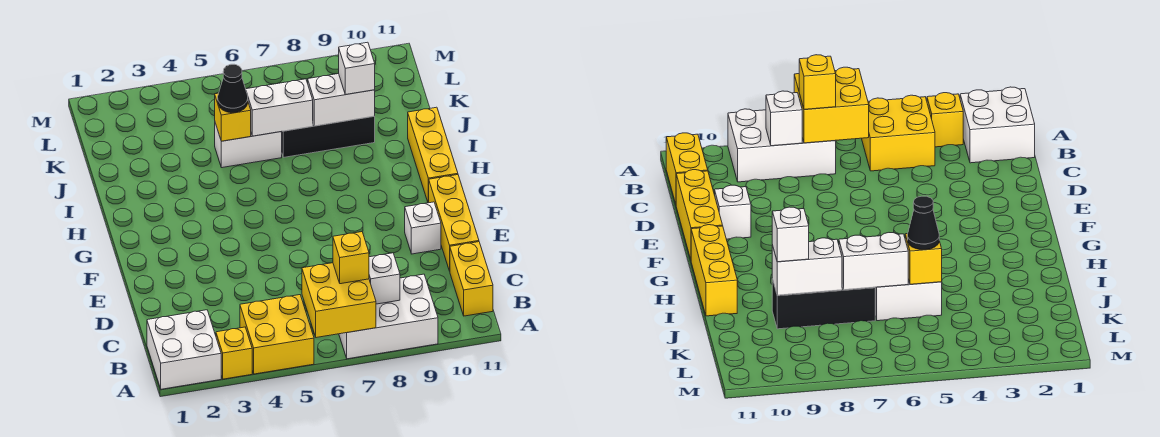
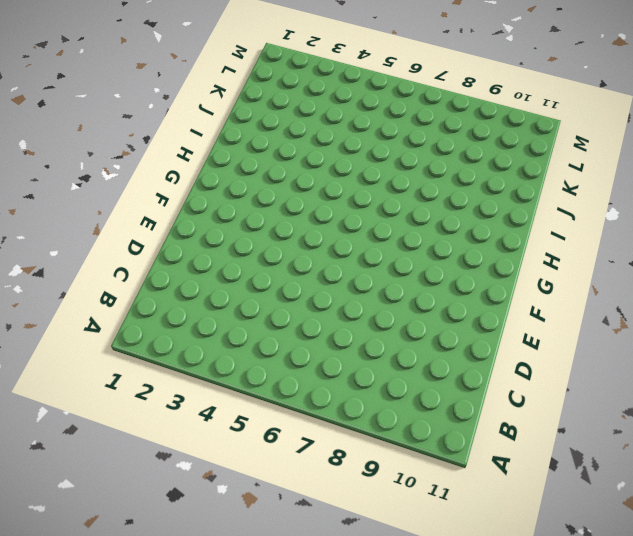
none -> white 2x2 brick [147,310,221,389]
none -> yellow 1x1 brick [216,327,252,379]
none -> yellow 2x2 brick [240,295,314,374]

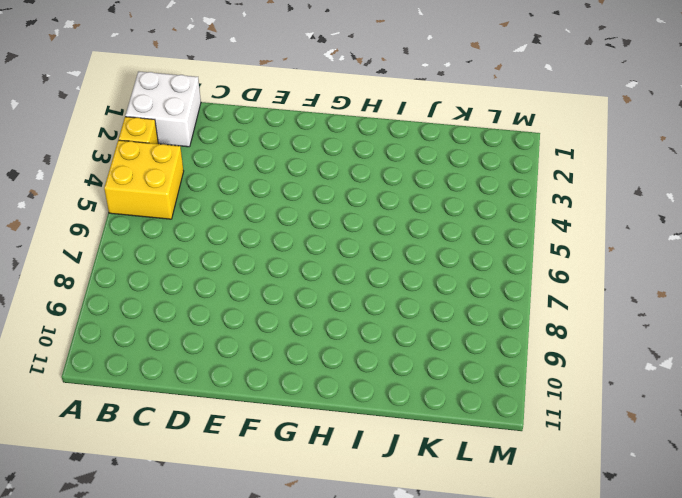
none -> white 2x3 brick [339,274,438,359]
none -> yellow 1x2 brick [450,242,493,316]
none -> yellow 1x3 brick [429,175,479,271]

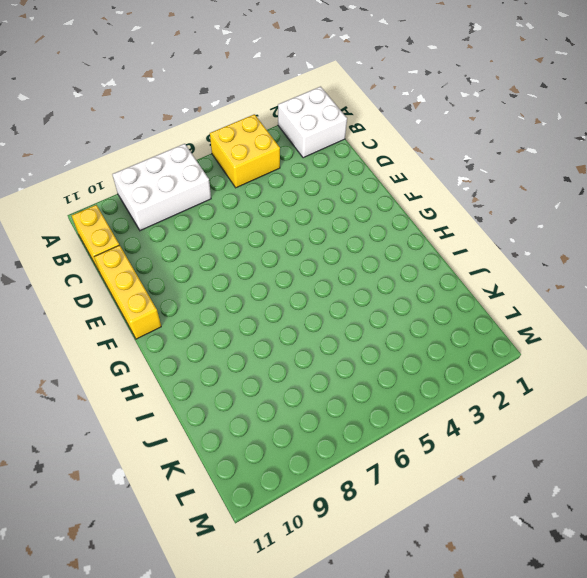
none -> yellow 1x1 brick [216,327,252,379]
none -> white 1x1 brick [405,202,441,254]
none -> yellow 1x3 brick [408,107,458,203]

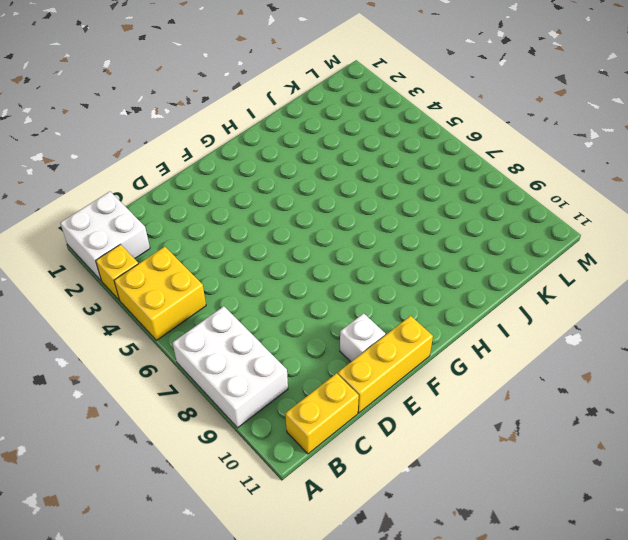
none -> yellow 1x3 brick [408,107,458,203]
none -> white 1x2 brick [215,123,282,168]
none -> black 1x3 brick [282,116,375,157]

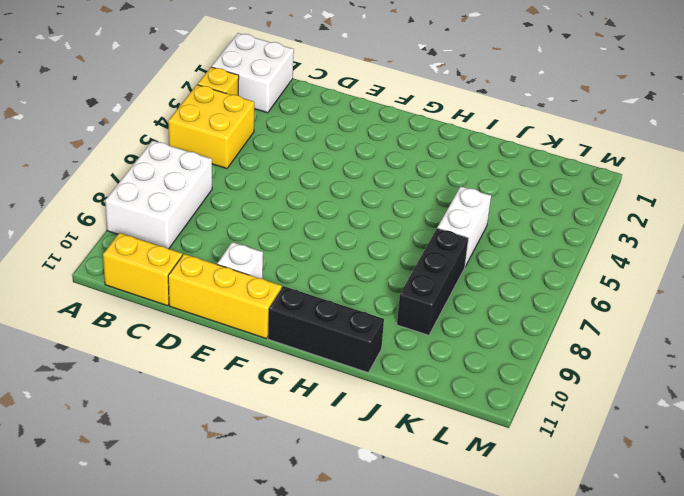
black 1x3 brick [268,286,384,372] -> yellow 1x3 brick [408,107,458,203]
none -> yellow 2x2 brick [302,263,376,338]
none -> white 1x1 brick [369,253,400,304]
none -> yellow 1x1 brick [215,93,251,141]

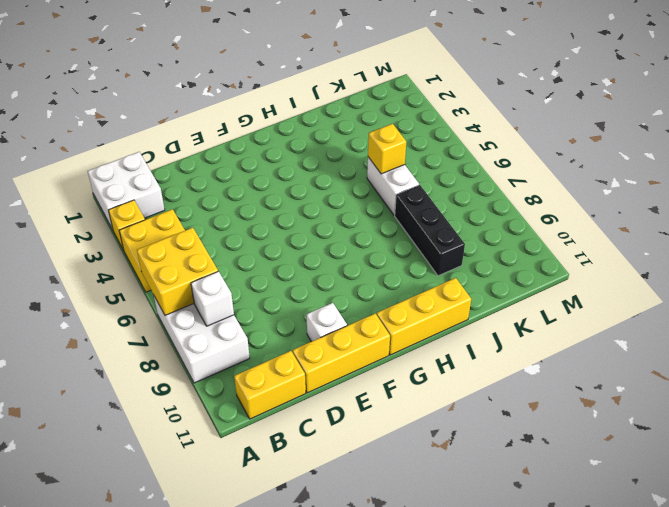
none -> white 1x2 brick [246,79,313,136]
none -> white 1x2 brick [308,74,375,126]
none -> yellow 1x1 brick [333,232,369,284]

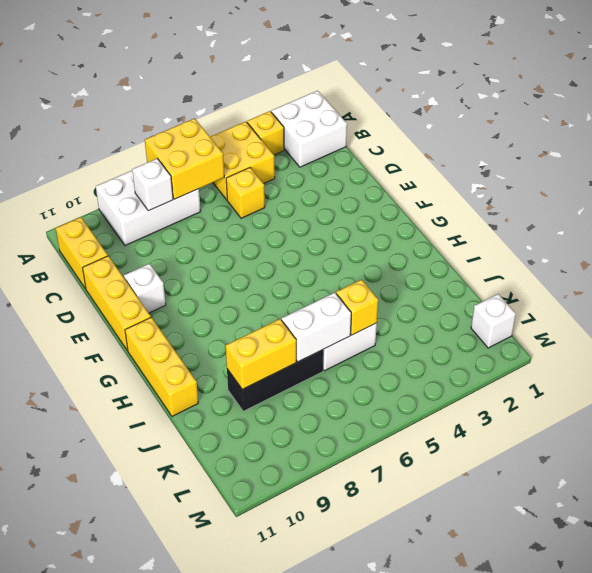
yellow 1x1 brick [226,168,265,218] -> yellow 1x1 brick moved to [333,232,369,284]
yellow 1x2 brick [226,319,296,389] -> white 1x2 brick [308,74,375,126]
white 1x1 brick [471,294,516,348] -> white 1x1 brick moved to [339,42,375,95]
none -> black 1x1 cone [218,64,248,113]

